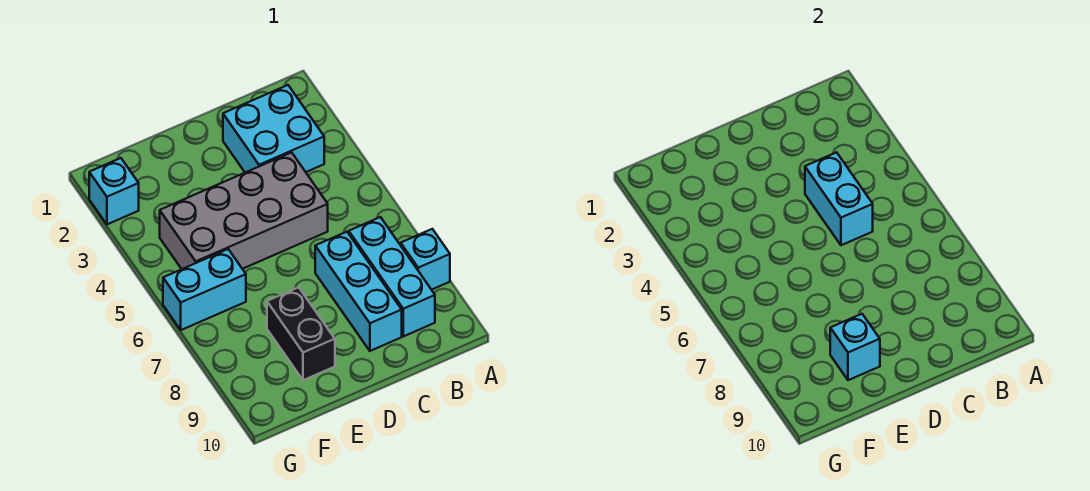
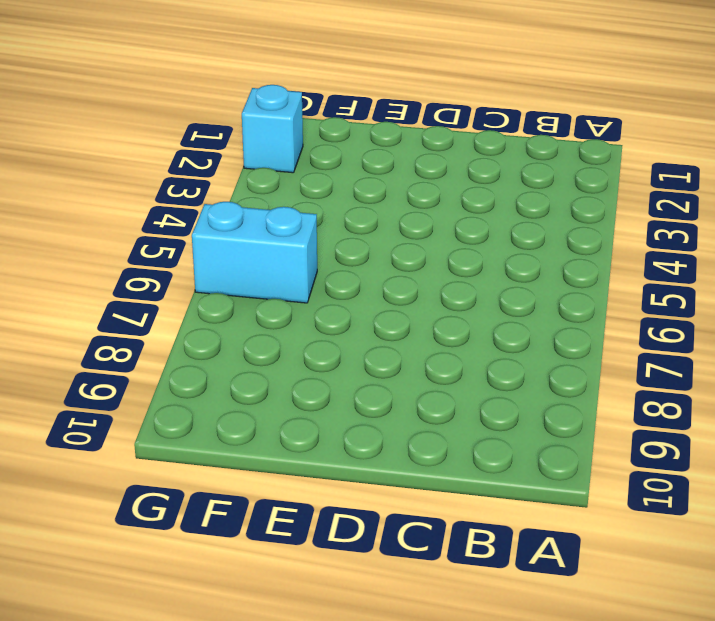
none -> cyan 1x1 brick [401,229,450,290]
none -> cyan 2x2 brick [223,85,324,172]

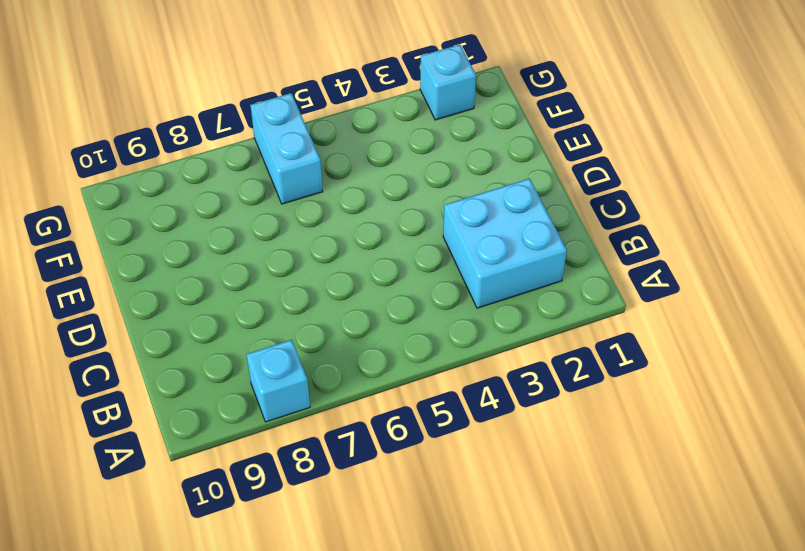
none -> cyan 1x3 brick [349,217,435,336]
none -> grey 2x4 brick [160,152,328,269]

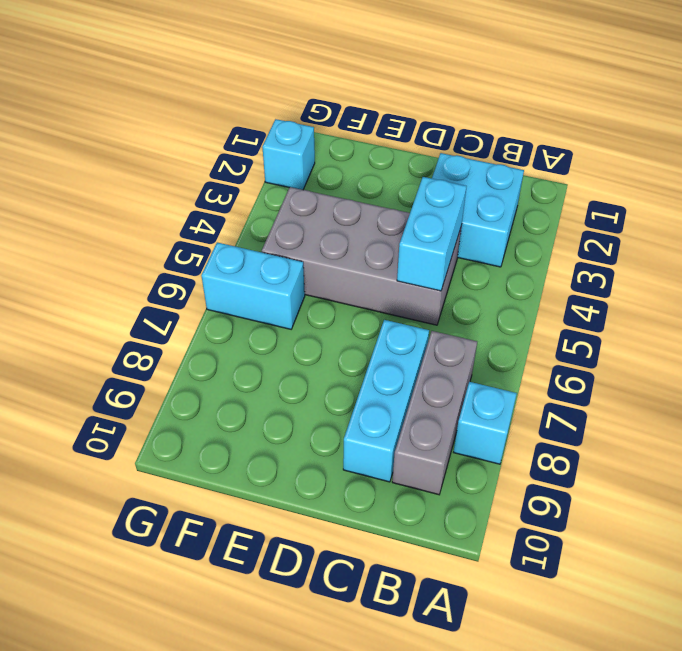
grey 1x3 brick [392,331,477,495] -> cyan 1x3 brick [349,217,435,336]
none -> black 1x2 brick [267,287,335,380]
none -> cyan 1x1 brick [830,314,880,380]

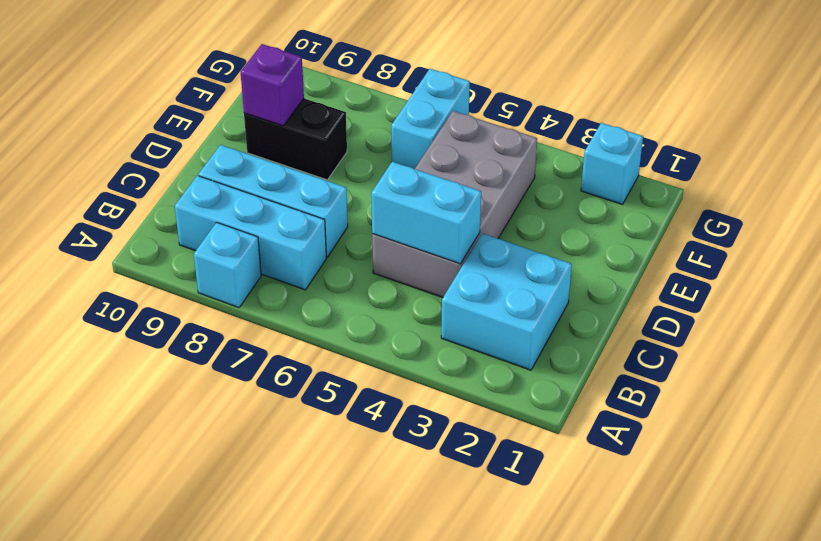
purple 1x1 brick [241,44,304,126] -> cyan 1x1 brick [830,314,880,380]

